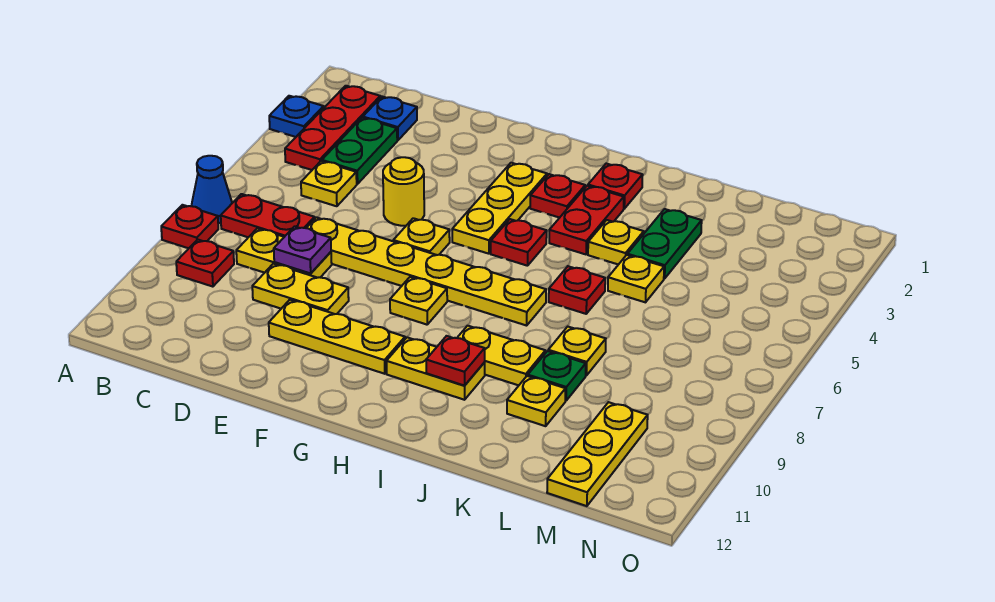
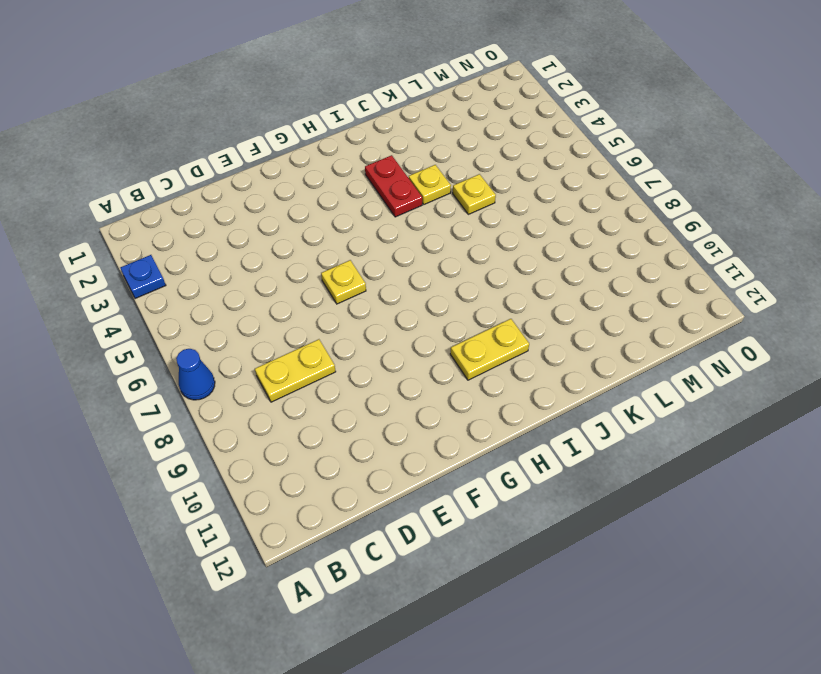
none -> red 1x1 plate [161,205,218,248]
none -> red 1x3 plate [285,86,380,170]
none -> red 1x2 plate [221,194,315,237]
none -> red 1x1 plate [176,239,234,287]

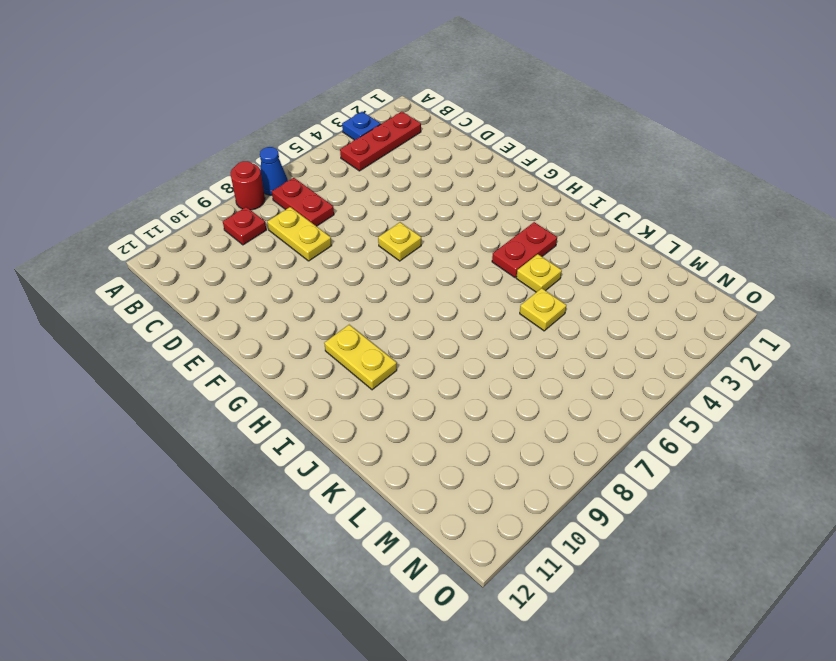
red 1x1 round brick [231,161,265,210] -> red 1x1 plate [161,205,218,248]
none -> blue 1x1 plate [363,97,417,140]
none -> green 1x2 plate [322,118,397,184]
none -> yellow 1x1 plate [301,161,357,206]
none -> yellow 1x6 plate [307,217,546,326]

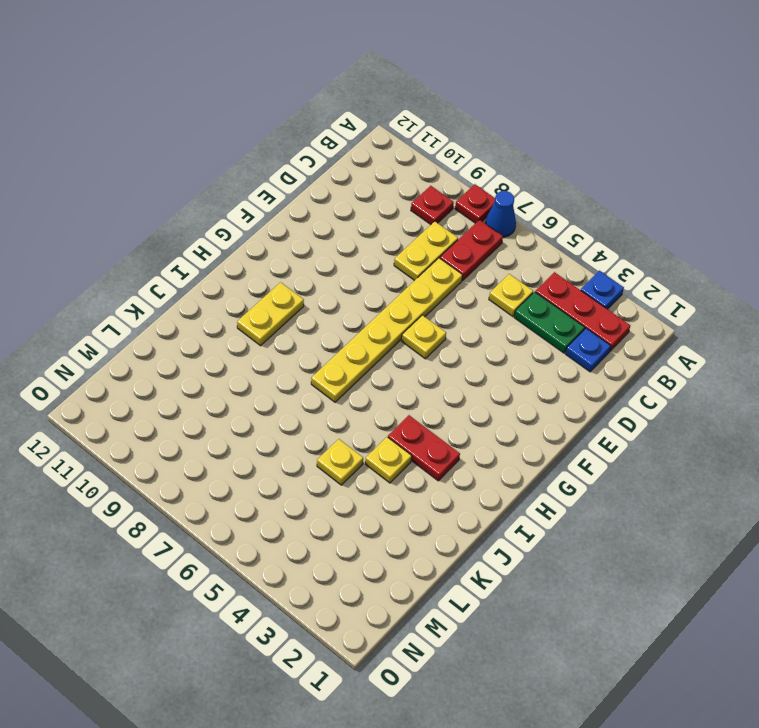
none -> yellow 1x2 plate [252,264,349,314]
none -> yellow 1x1 round brick [383,157,424,226]
none -> yellow 1x3 plate [269,300,405,374]
none -> yellow 1x3 plate [452,163,547,254]

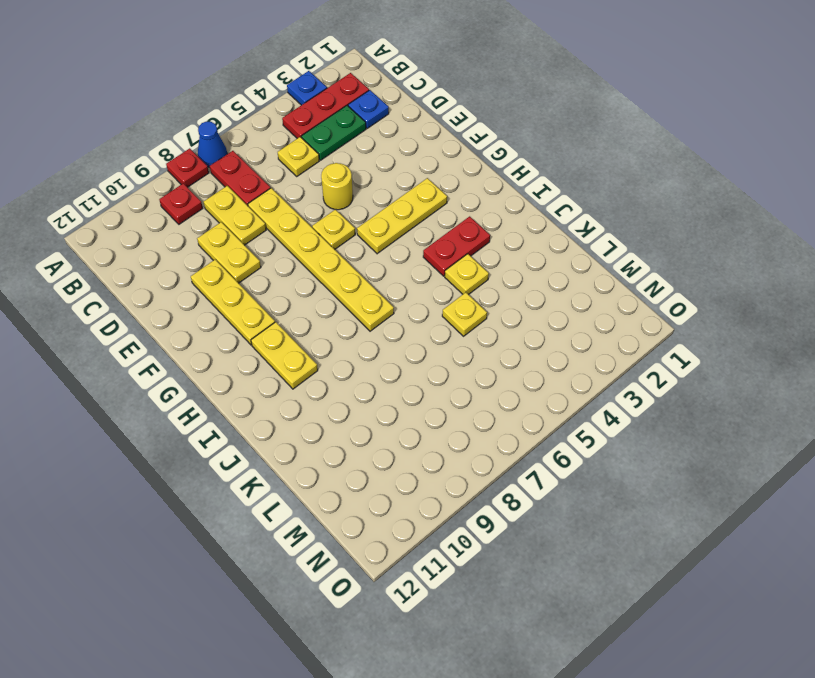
none -> yellow 1x1 plate [390,277,447,325]
none -> red 1x1 plate [530,174,585,218]
none -> red 1x1 plate [491,219,547,266]
none -> red 1x1 plate [588,164,643,209]

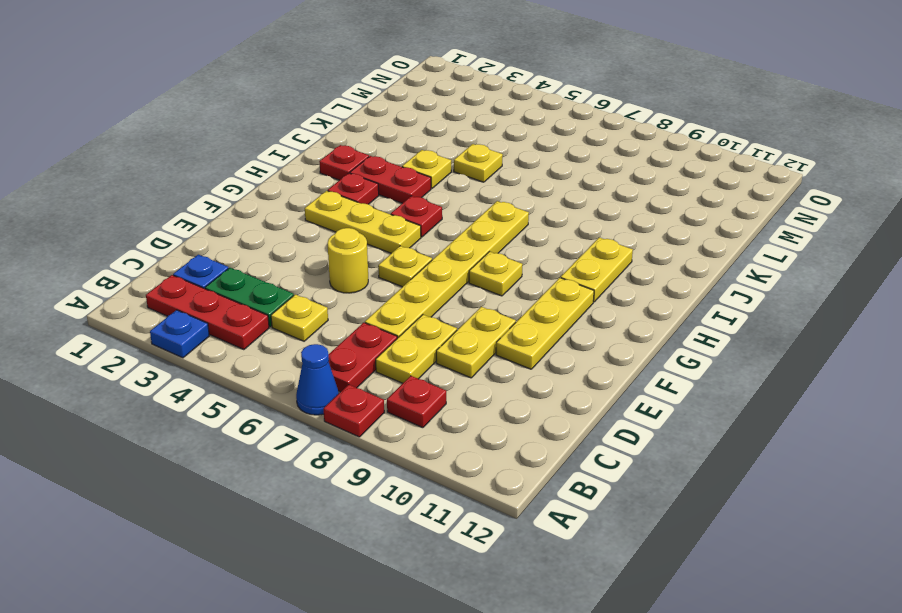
none -> yellow 1x2 plate [457,326,545,385]
none -> red 1x1 plate [549,266,605,314]
none -> green 1x2 plate [627,209,702,279]
none -> yellow 1x1 plate [548,327,606,376]

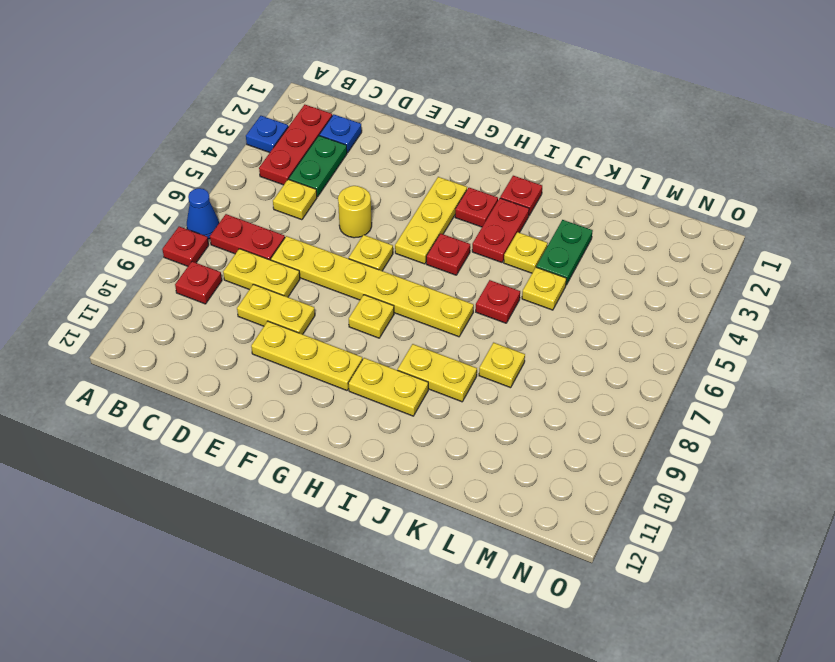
none -> green 1x1 plate [528,351,586,401]
none -> yellow 1x1 plate [507,376,565,426]
none -> yellow 1x3 plate [547,402,648,506]
none -> purple 1x1 plate [274,226,331,273]

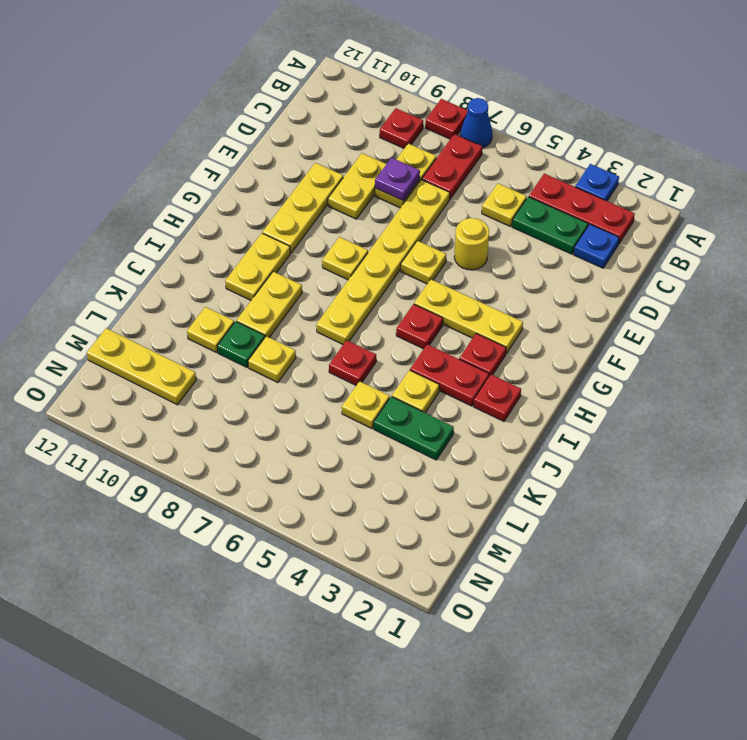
none -> red 1x1 plate [426,336,485,386]

